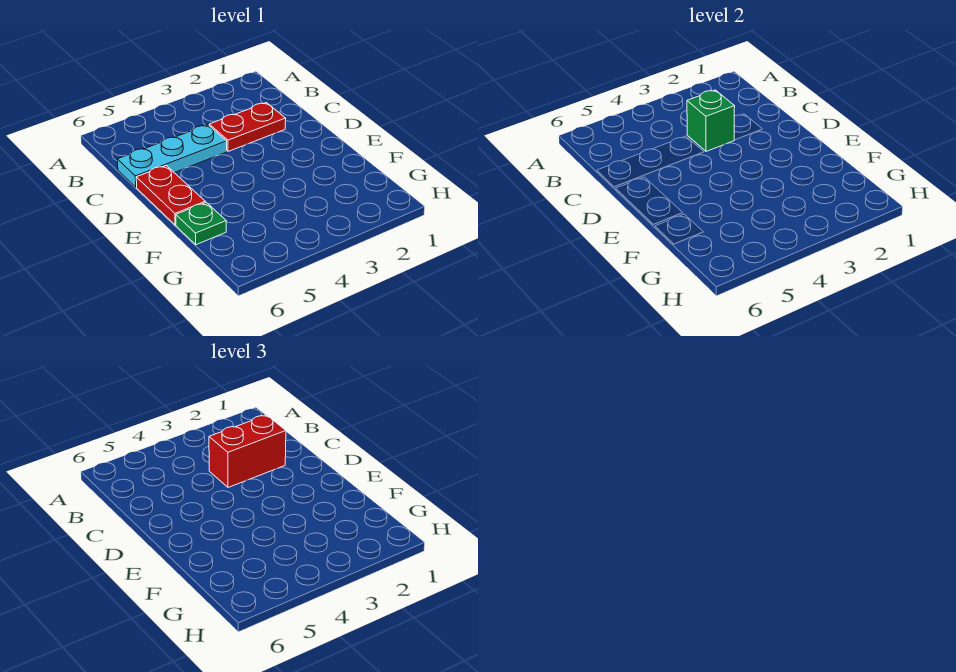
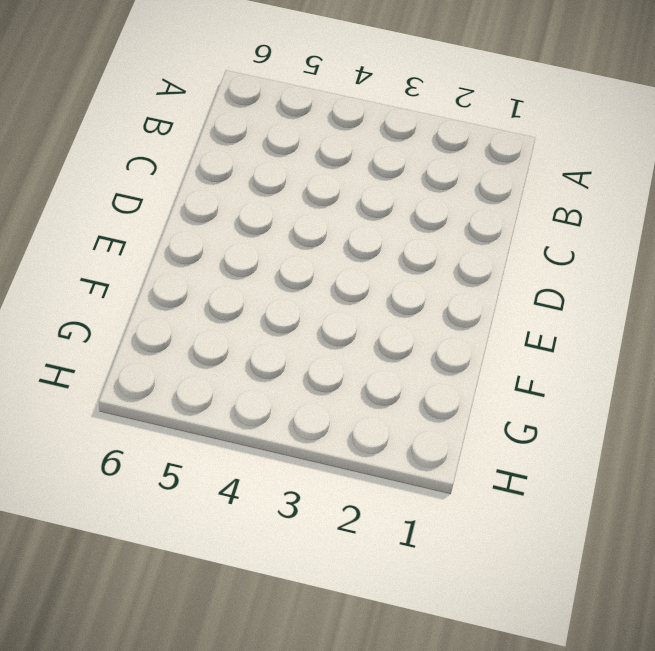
none -> red 1x2 plate [209,103,286,151]
none -> cyan 1x3 plate [117,125,227,187]

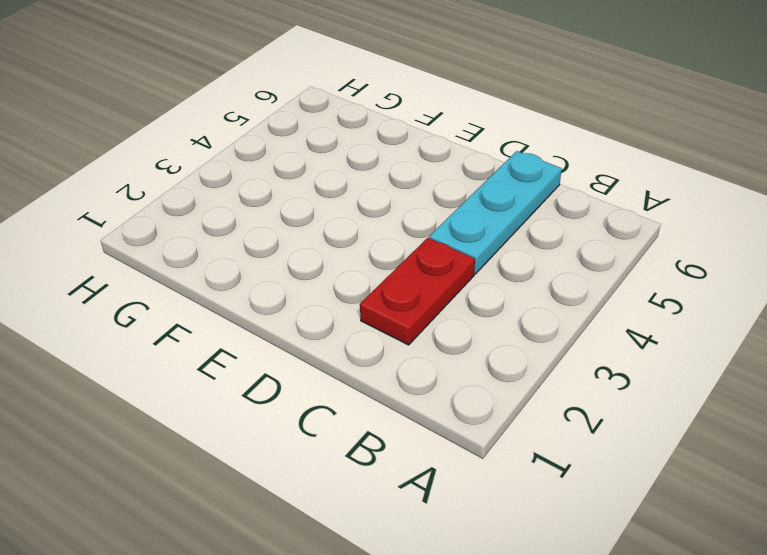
none -> red 1x2 plate [136,166,205,225]
none -> green 1x1 plate [176,202,226,245]

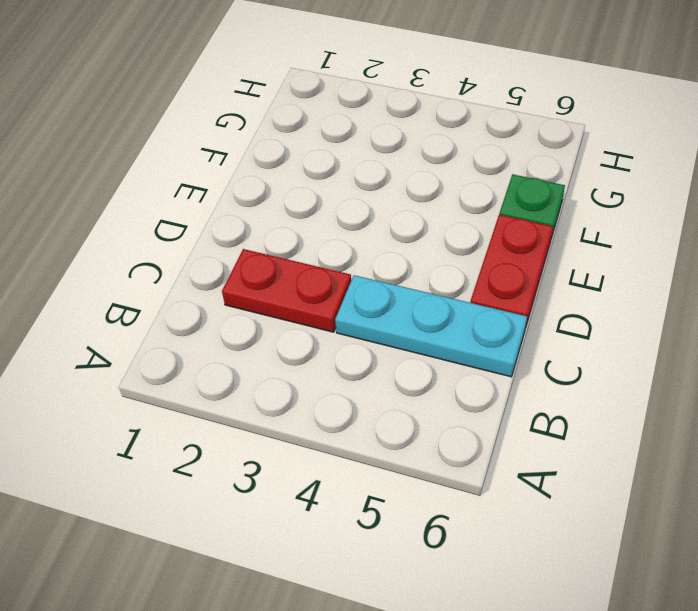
none -> green 1x1 brick [687,90,735,151]
none -> red 1x2 brick [209,415,286,487]

